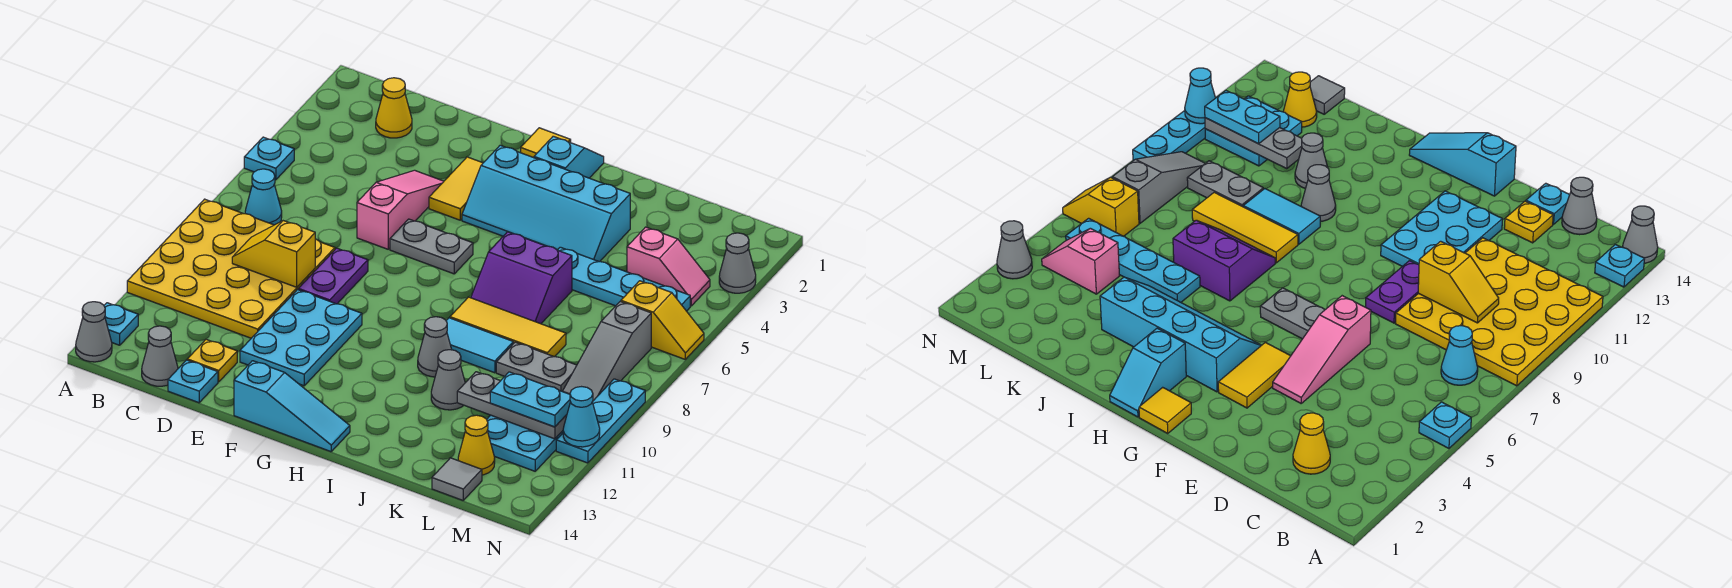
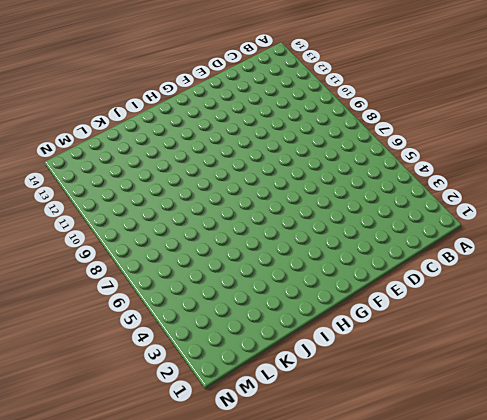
none -> cyan 1x1 plate [244,137,294,180]
none -> yellow 4x4 plate [127,199,335,338]
none -> cyan 1x1 plate [104,303,138,345]
none -> grey 1x1 cone [76,302,112,362]

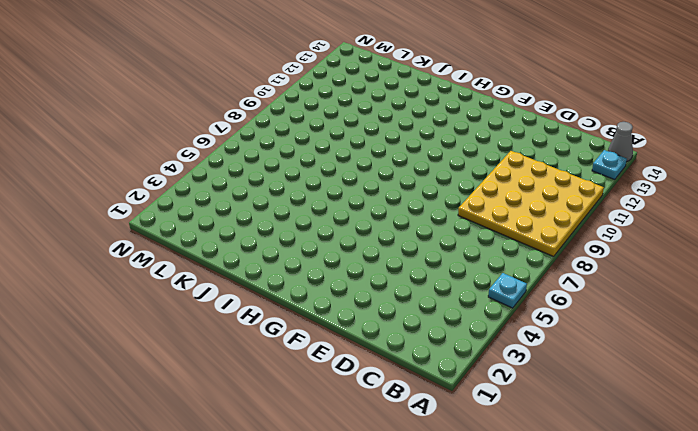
none -> cyan 1x1 cone [245,169,282,225]
none -> yellow 1x1 cone [376,78,412,138]
none -> grey 1x1 cone [142,326,178,386]
none -> yellow 1x1 plate [187,339,237,382]

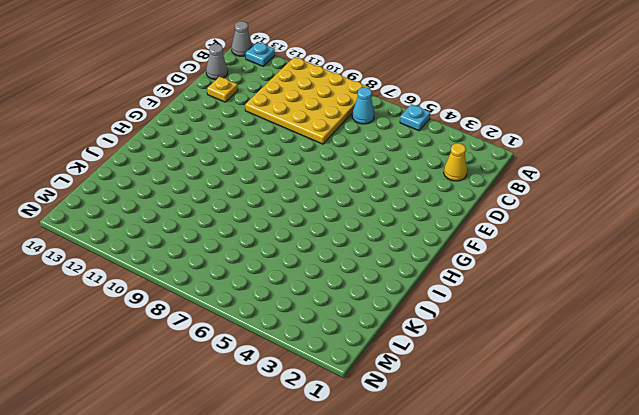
none -> cyan 1x1 plate [168,360,218,403]
none -> pink 1x3 slope [357,170,444,249]
none -> purple 1x2 plate [298,248,368,304]
none -> cyan 2x3 plate [240,290,362,386]

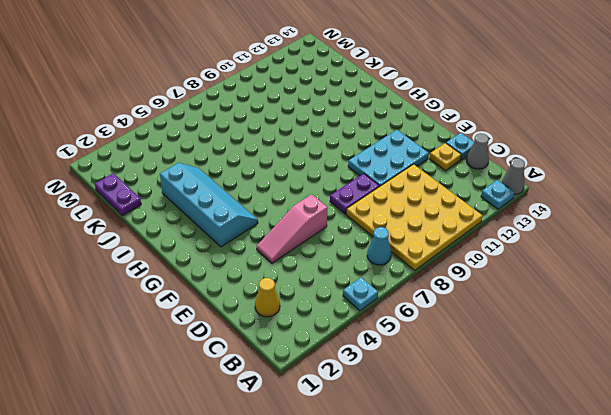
purple 1x2 plate [95,173,141,216] -> none
none -> yellow 1x2 tile [429,157,483,220]
none -> grey 1x2 plate [390,219,473,274]
none -> cyan 1x3 slope [234,361,350,452]
none -> yellow 1x1 tile [521,128,571,158]

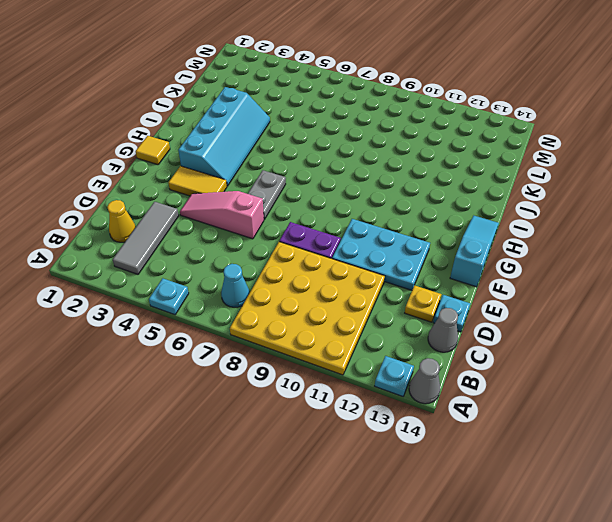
grey 1x3 tile [113,202,179,274] -> none
none -> cyan 1x2 slope [534,136,604,178]
none -> purple 2x2 slope [471,232,572,324]
none -> yellow 1x3 tile [450,297,566,357]
none -> cyan 1x2 tile [446,318,513,373]

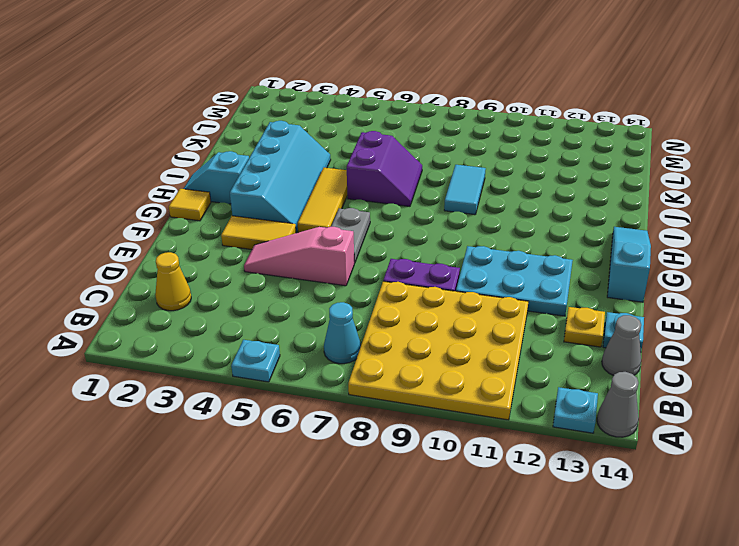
yellow 1x3 tile [298,168,347,233] -> yellow 1x3 tile moved to [450,297,566,357]
none -> grey 1x1 cone [418,317,452,377]
none -> cyan 1x4 plate [558,247,690,311]
none -> grey 1x1 cone [431,350,465,410]
none -> grey 1x2 plate [496,342,577,391]

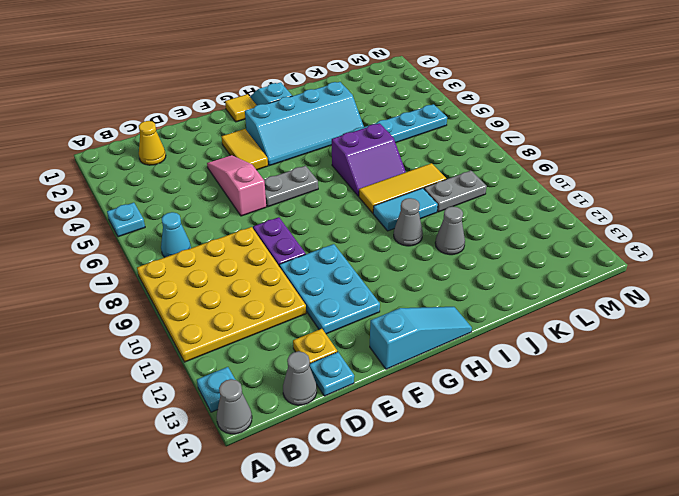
none -> pink 1x2 slope [627,227,710,306]
none -> cyan 2x2 plate [487,415,563,471]
none -> yellow 1x1 cone [458,415,495,475]
none -> grey 1x1 tile [432,458,482,500]

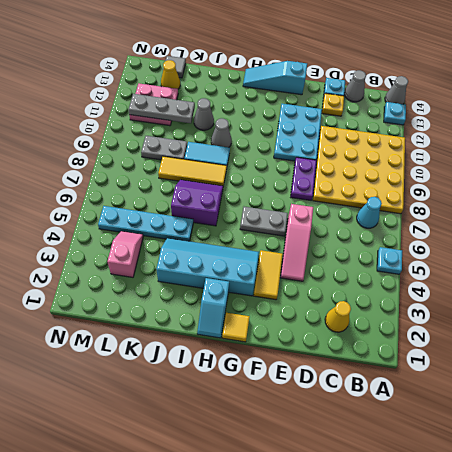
pink 1x2 slope [107,231,143,277] -> pink 1x2 slope turned to [627,227,710,306]
pink 2x2 plate [129,83,178,126] -> cyan 2x2 plate [487,415,563,471]
none -> yellow 1x2 slope [621,281,704,359]
none -> grey 1x3 slope [563,302,651,401]
none -> grey 1x1 cone [719,233,756,293]
none -> cyan 1x3 plate [556,379,645,463]

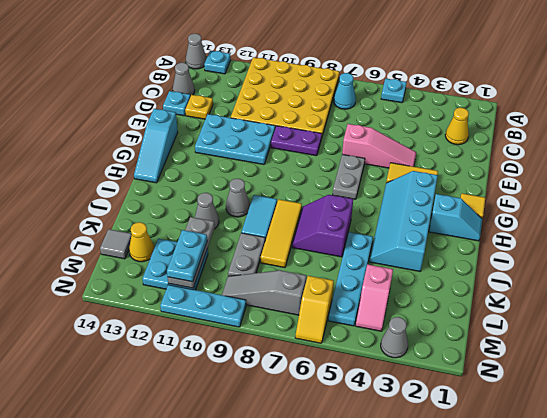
none -> yellow 1x2 slope [232,221,315,287]
none -> cyan 1x1 cone [563,387,600,447]

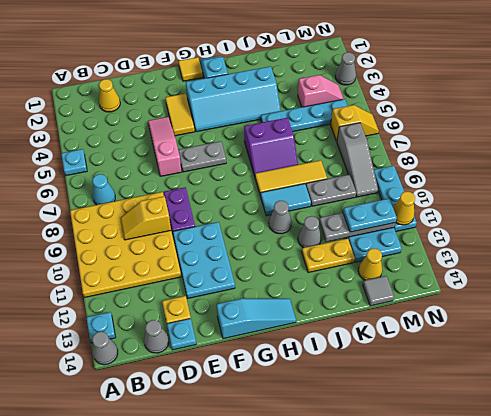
yellow 1x2 plate [302,238,355,273] -> none
yellow 1x1 cone [393,192,415,225] -> cyan 1x1 cone [563,387,600,447]

